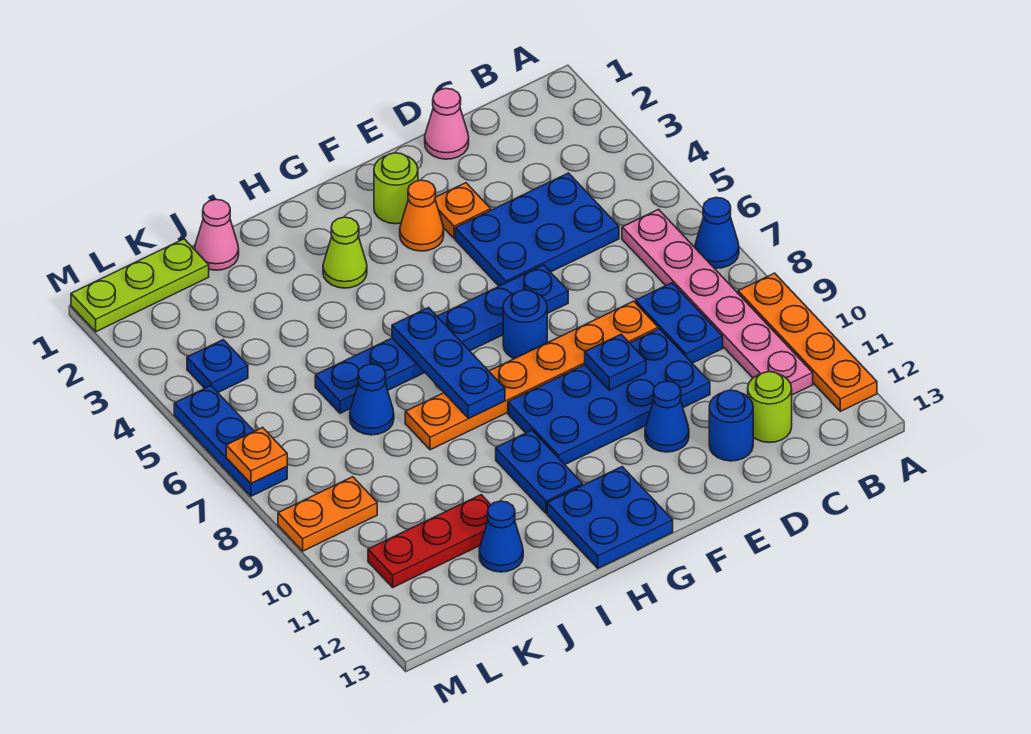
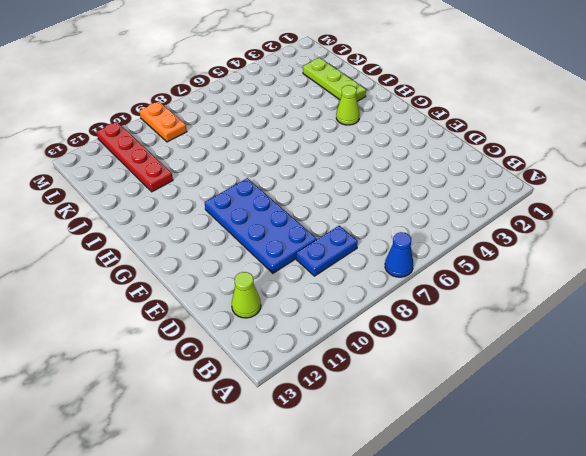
lime 1x1 cone [232,272,261,318] -> lime 1x1 round brick [748,372,792,442]
lime 1x3 plate [303,58,366,101] -> lime 1x3 plate moved to [71,239,209,332]
red 1x4 plate [96,122,173,192] -> red 1x3 plate [368,495,491,587]
none -> orange 1x4 plate [738,273,877,411]
none -> pink 1x6 plate [622,209,813,395]
none -> blue 2x3 plate [455,173,619,286]
none -> pink 1x1 cone [425,88,469,159]

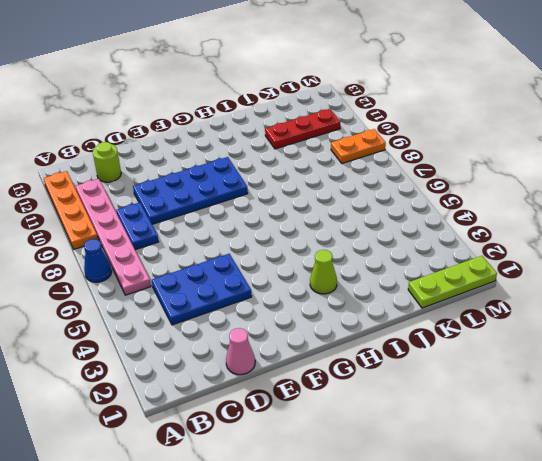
none -> orange 1x6 plate [405,301,658,450]
none -> blue 1x1 round brick [709,390,753,461]
none -> orange 1x1 plate [435,183,491,239]
none -> blue 1x6 plate [315,265,568,413]

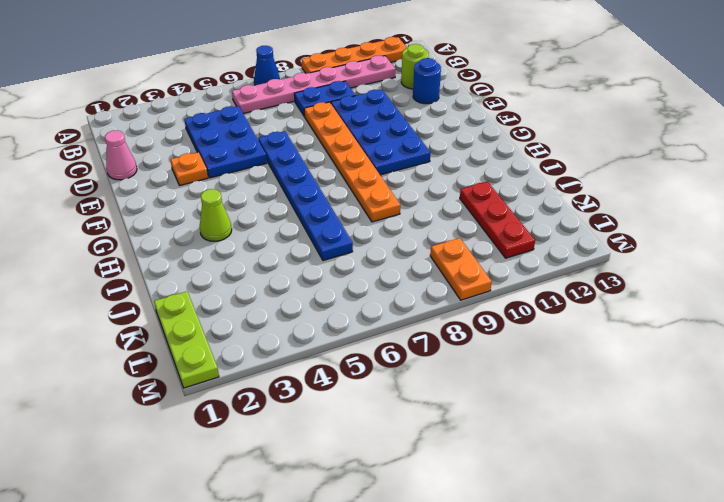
none -> blue 1x1 cone [645,381,689,452]
none -> lime 1x1 round brick [374,153,418,224]
none -> orange 1x1 cone [400,180,444,251]
none -> blue 1x1 round brick [503,290,547,359]

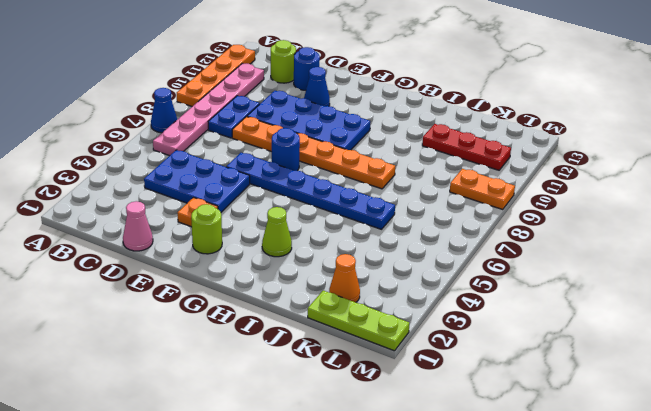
orange 1x1 cone [329,254,360,302] -> orange 1x1 cone moved to [400,180,444,251]
none -> blue 2x2 plate [547,467,673,568]
none -> blue 1x2 plate [496,430,583,514]
none -> pink 1x1 cone [195,199,239,270]
none -> blue 1x1 cone [350,364,394,435]

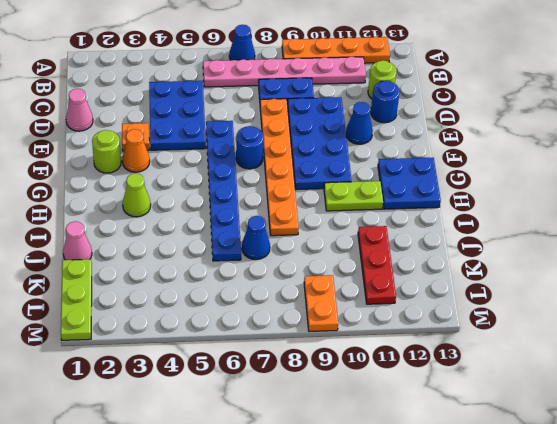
lime 1x2 plate [324,181,383,211] -> blue 1x2 plate [496,430,583,514]
none -> blue 1x1 cone [479,501,523,572]
none -> blue 1x1 plate [187,340,248,392]
none -> blue 1x3 plate [174,386,287,496]
none -> blue 1x1 plate [585,334,646,390]

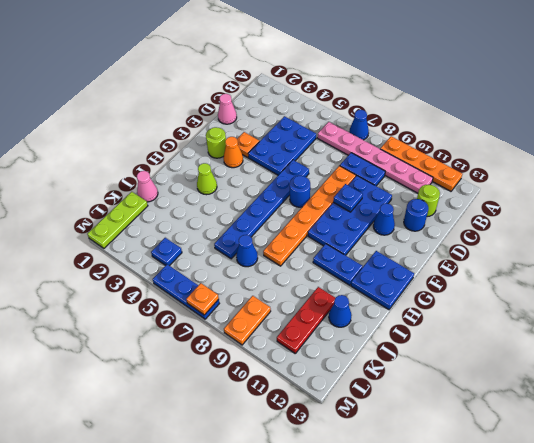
none -> blue 1x3 plate [392,308,505,418]

